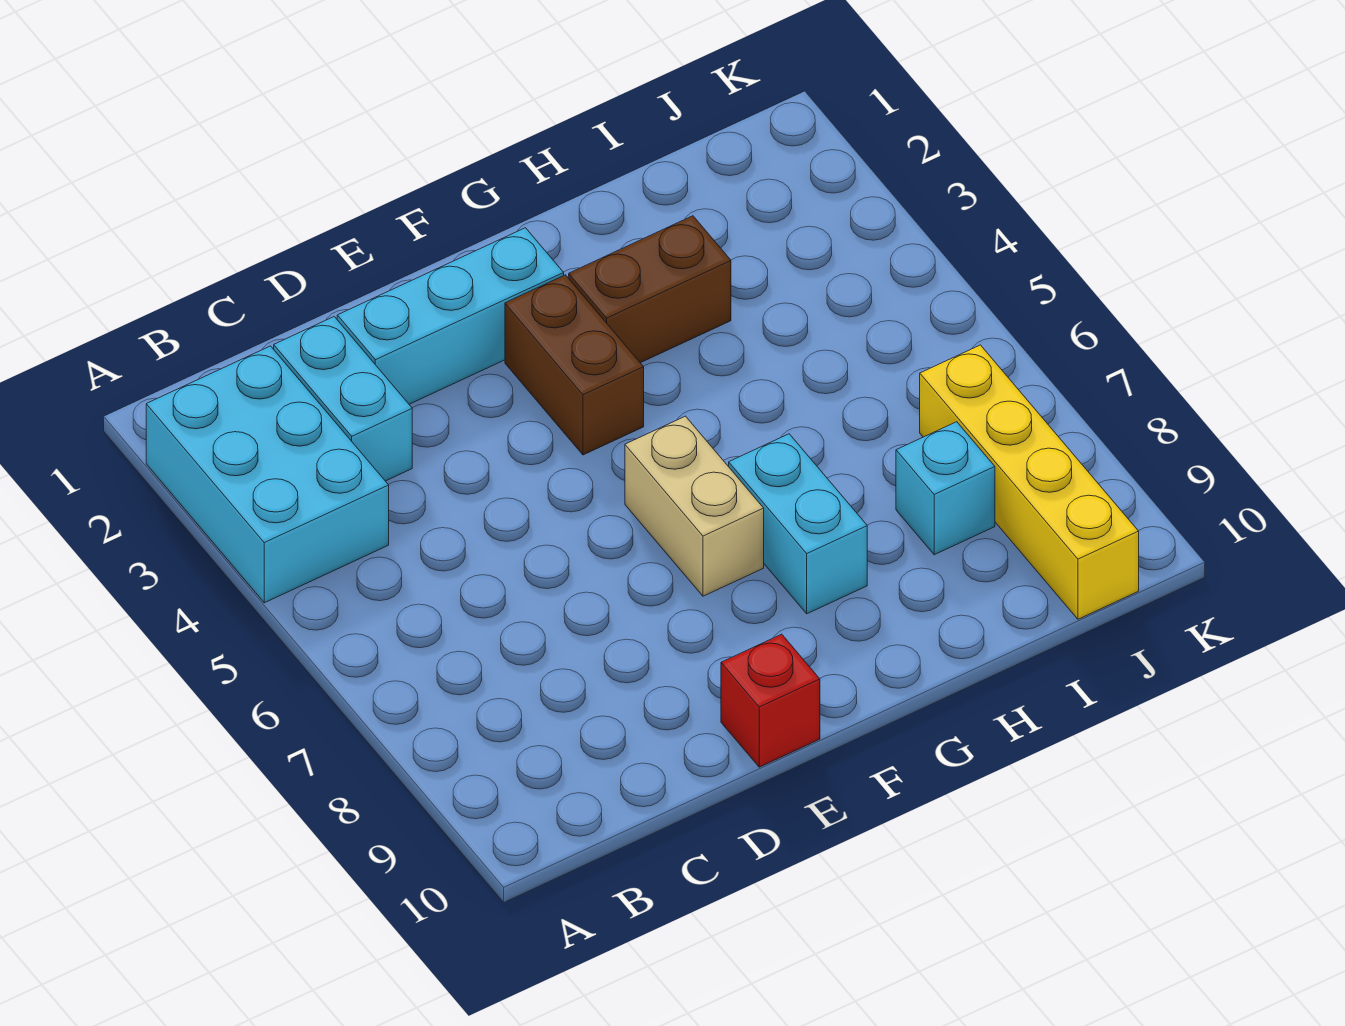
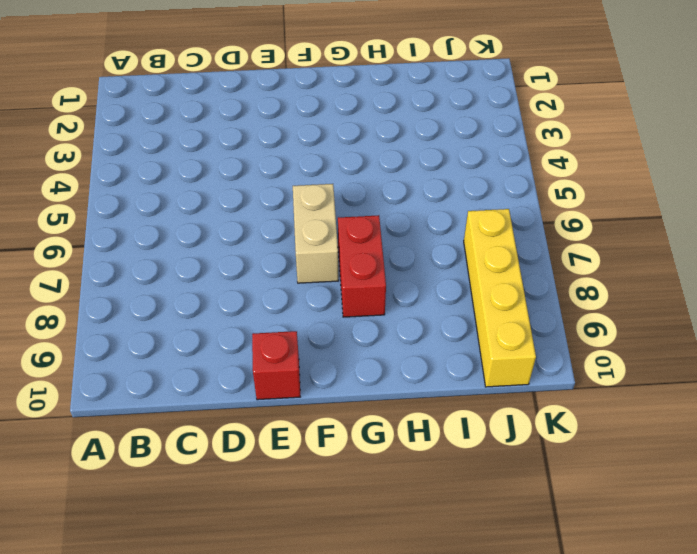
red 1x2 brick [338,215,386,317] -> cyan 1x2 brick [729,434,867,614]
none -> cyan 2x3 brick [146,346,389,603]
none -> cyan 1x2 brick [274,317,412,481]

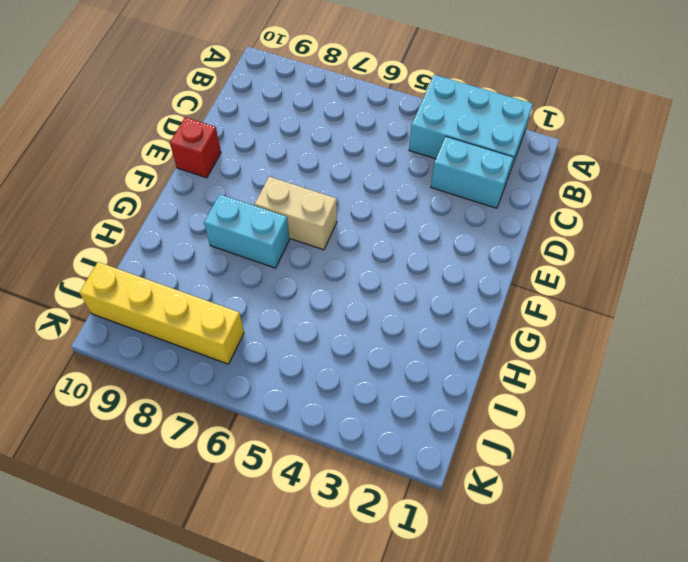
none -> cyan 1x3 brick [337,228,564,404]
none -> brown 1x2 brick [505,275,644,455]

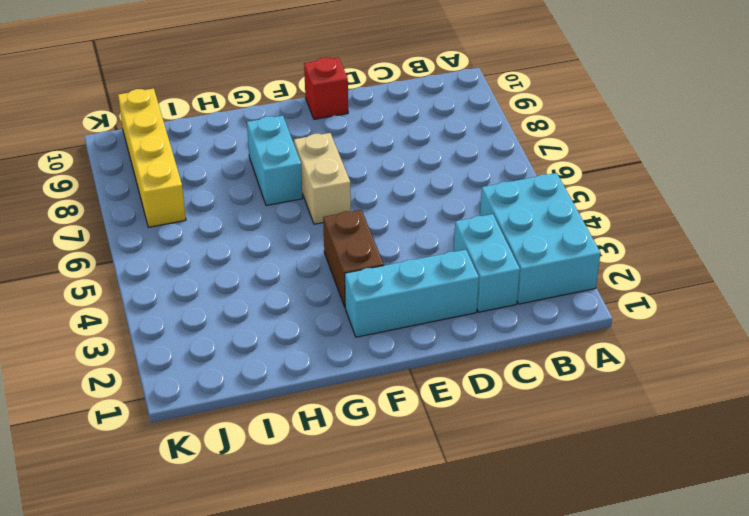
none -> brown 1x2 brick [569,216,731,363]
none -> cyan 1x1 brick [896,422,995,555]

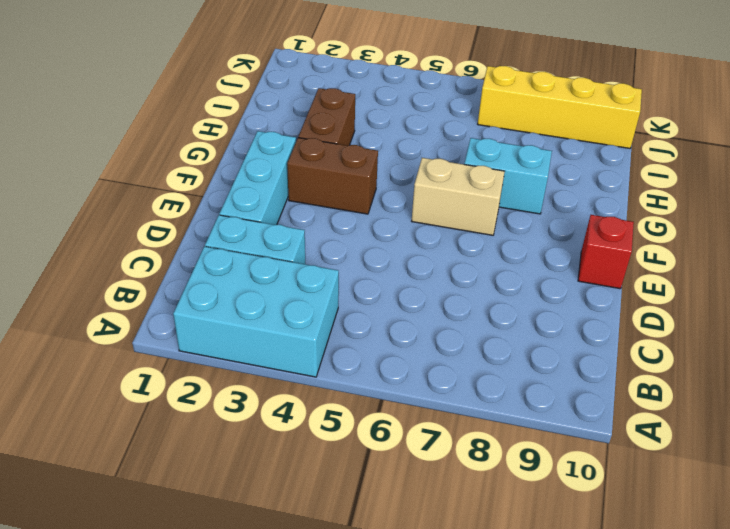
none -> cyan 1x1 brick [896,422,995,555]

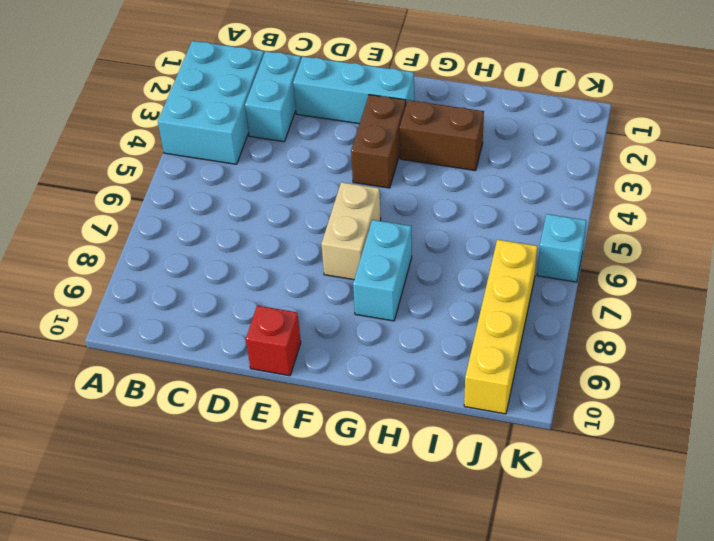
cyan 1x1 brick [537,214,586,282] -> cyan 1x1 brick moved to [896,422,995,555]

